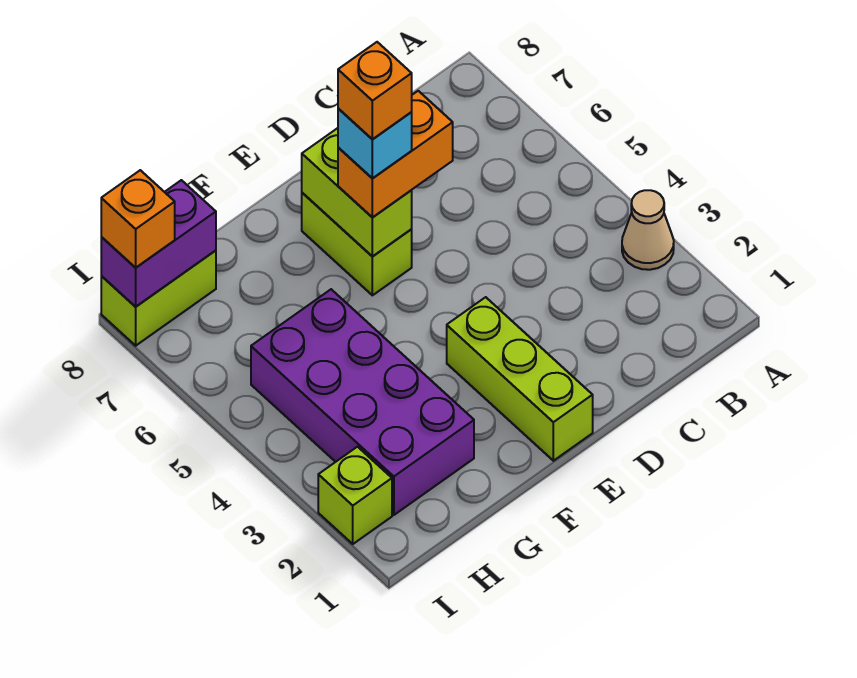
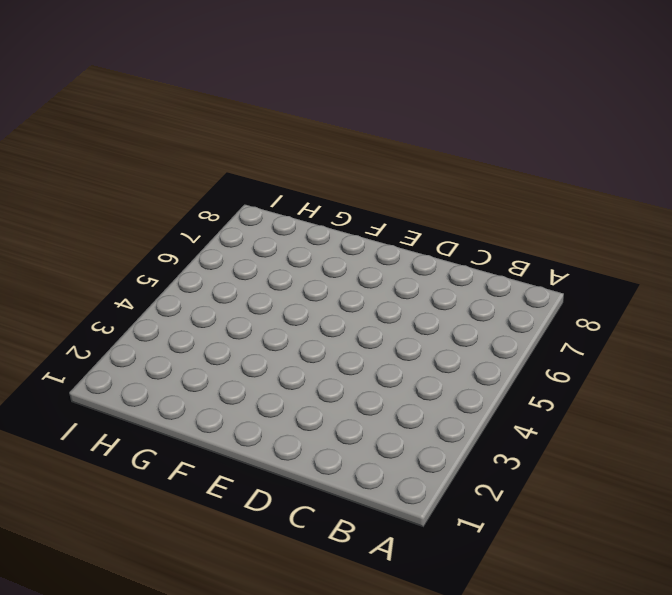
none -> tan 1x1 cone [622,190,674,270]
none -> lime 1x3 brick [447,297,593,461]
none -> lime 1x2 brick [302,193,412,295]

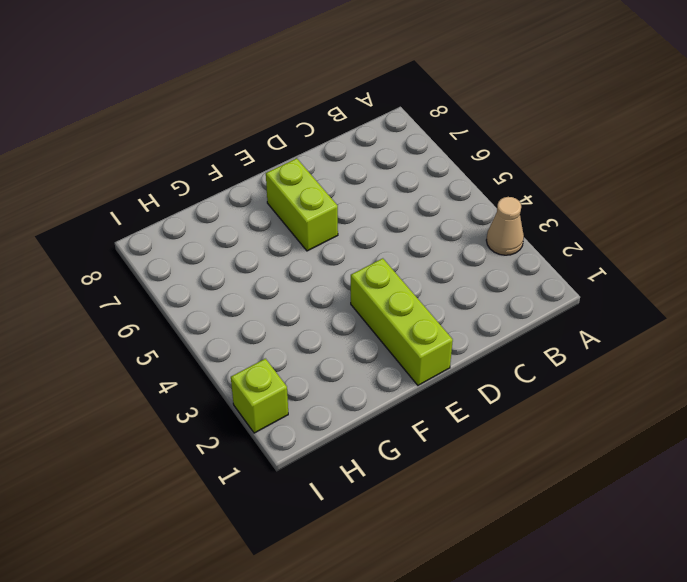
none -> purple 2x4 brick [251,289,474,515]
none -> lime 1x2 brick [101,250,216,346]
none -> lime 1x2 brick [302,128,412,257]

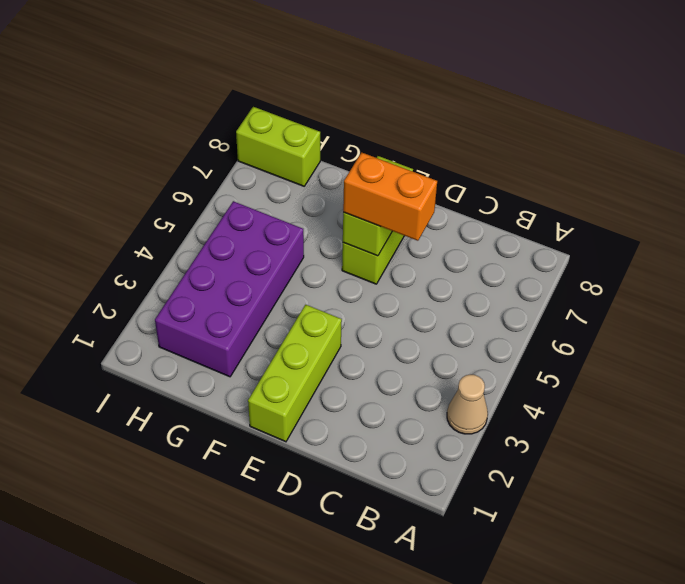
none -> lime 1x1 brick [318,447,392,544]
none -> purple 1x2 brick [101,180,216,306]
none -> orange 1x1 brick [101,170,175,267]

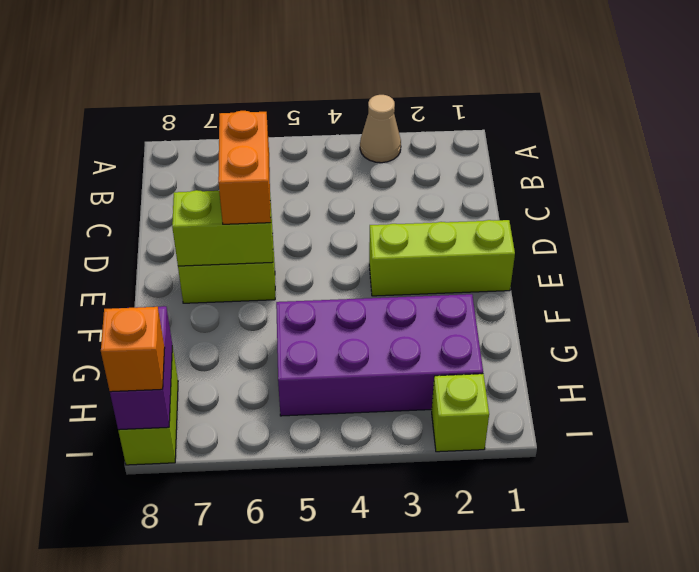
none -> cyan 1x1 brick [338,108,412,179]
none -> orange 1x1 brick [338,42,412,139]

